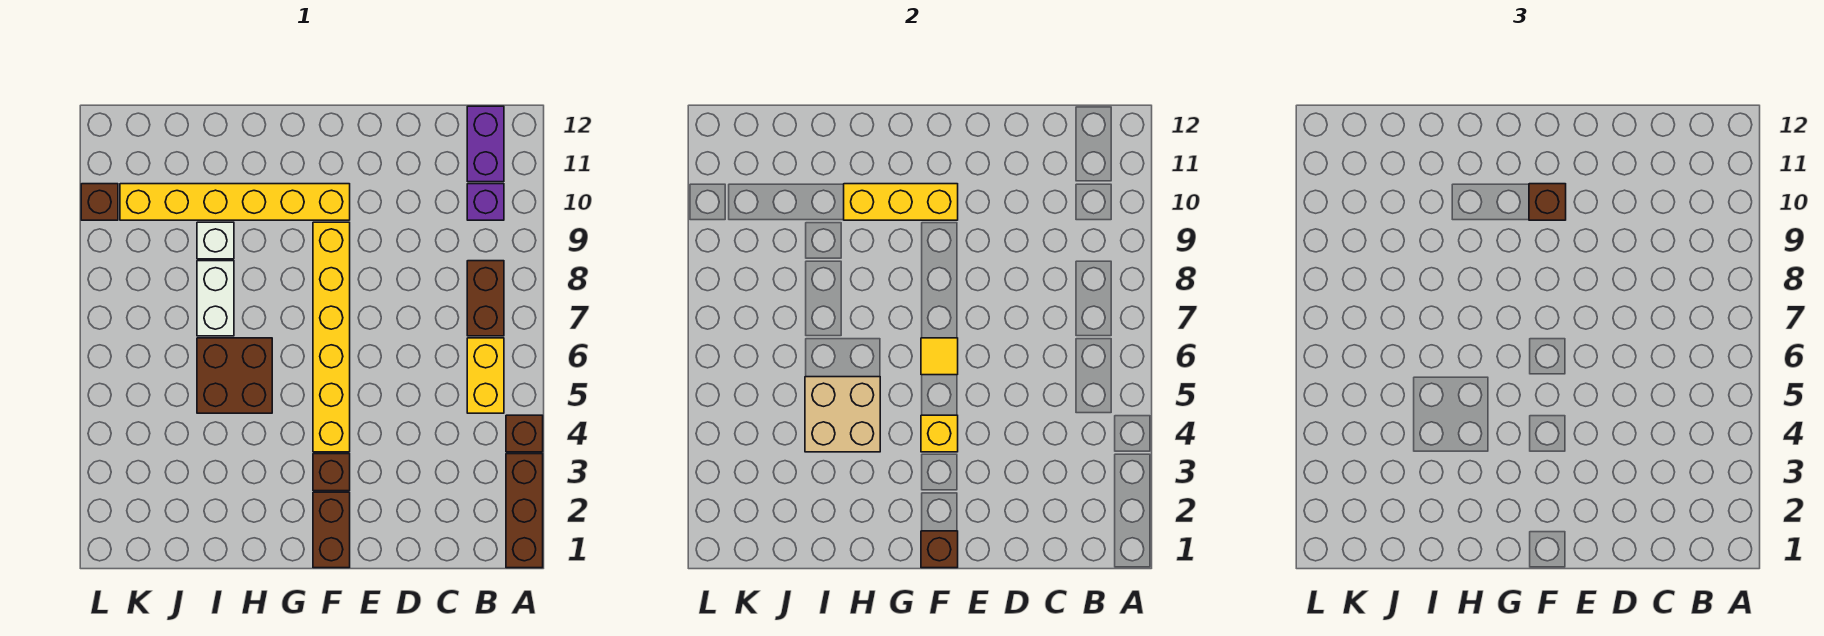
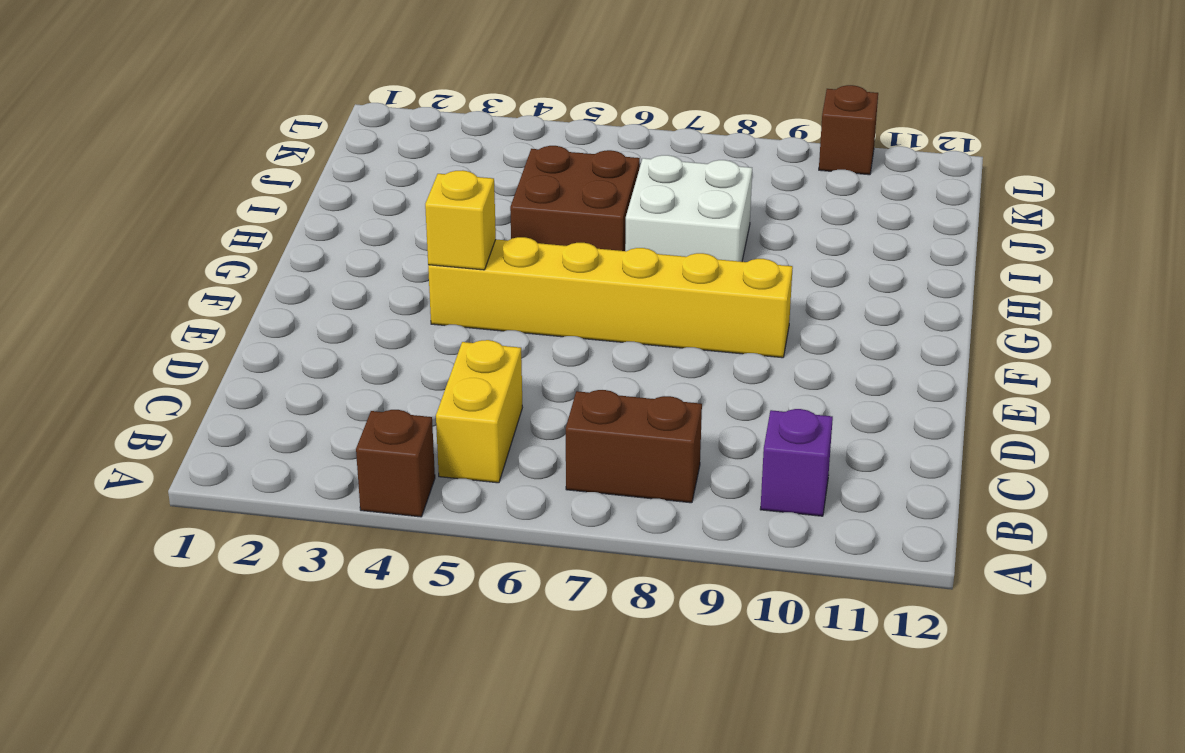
yellow 1x2 brick [436,340,522,483] -> yellow 1x2 brick turned to [467,338,504,413]
white 2x2 brick [625,155,752,262] -> white 1x2 brick [197,261,234,336]
none -> brown 1x3 brick [506,454,543,568]
none -> purple 1x2 brick [467,106,504,182]
none -> brown 1x2 brick [313,492,350,568]

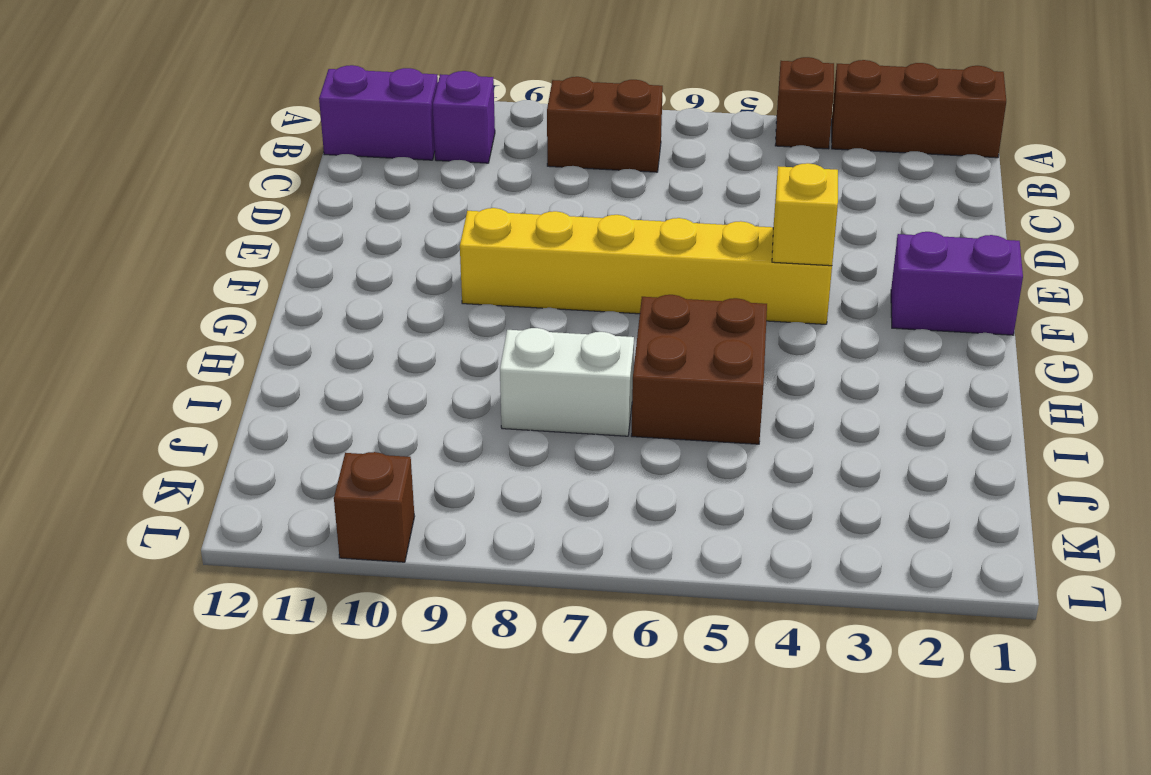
purple 1x2 brick [891,232,1023,335] -> brown 1x2 brick [313,492,350,568]
none -> yellow 1x2 brick [467,338,504,413]
none -> brown 1x1 brick [313,454,350,491]
none -> yellow 1x6 brick [120,184,350,220]

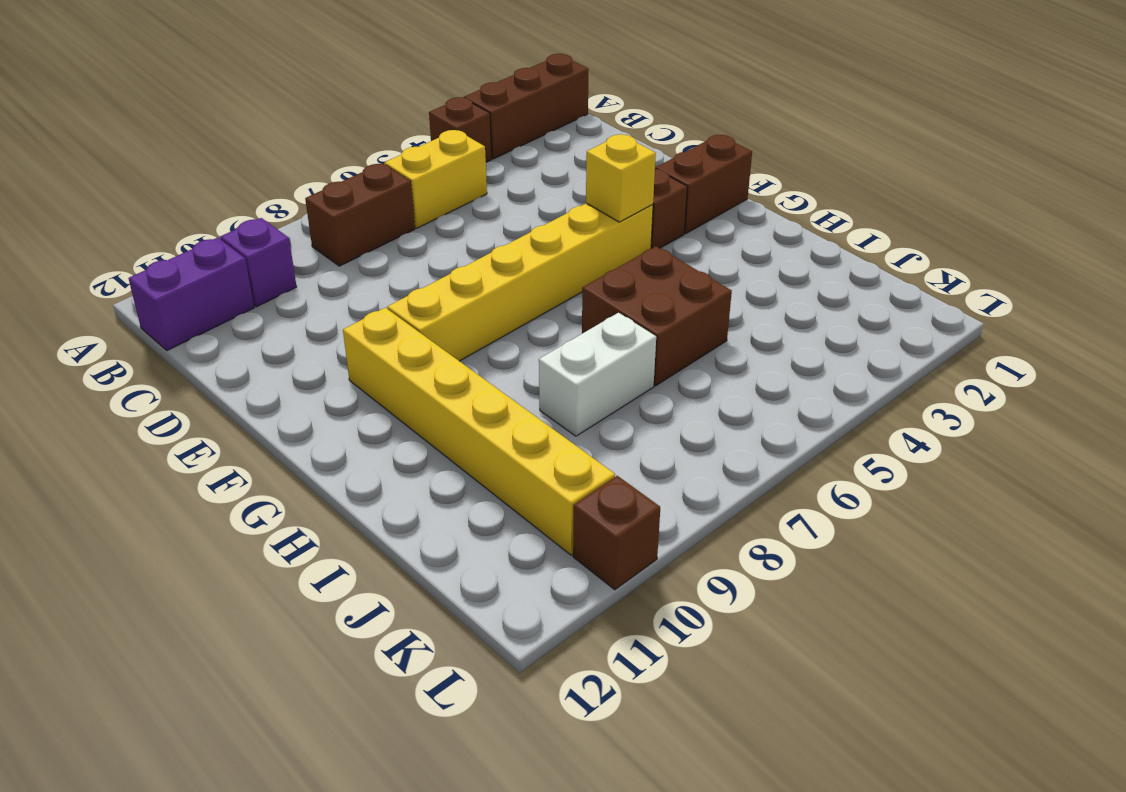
none -> white 1x1 brick [197,222,234,259]
none -> brown 1x1 brick [921,531,958,568]
none -> yellow 1x1 tile [921,338,958,375]

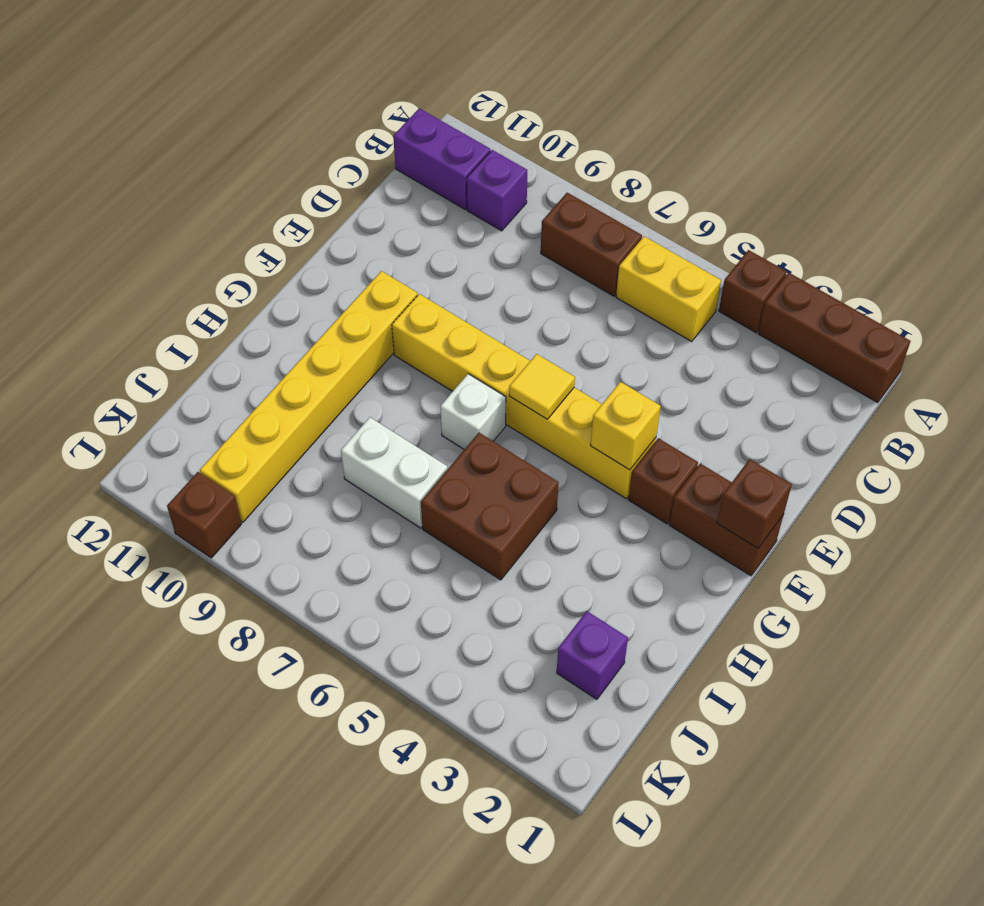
white 1x1 brick [440,374,506,449] -> white 1x1 brick moved to [197,222,234,259]
purple 1x1 brick [557,611,628,699] -> none
none -> yellow 1x3 brick [844,184,958,220]
none -> tan 2x2 brick [805,377,880,452]
none -> brown 1x1 brick [1529,184,1566,220]

